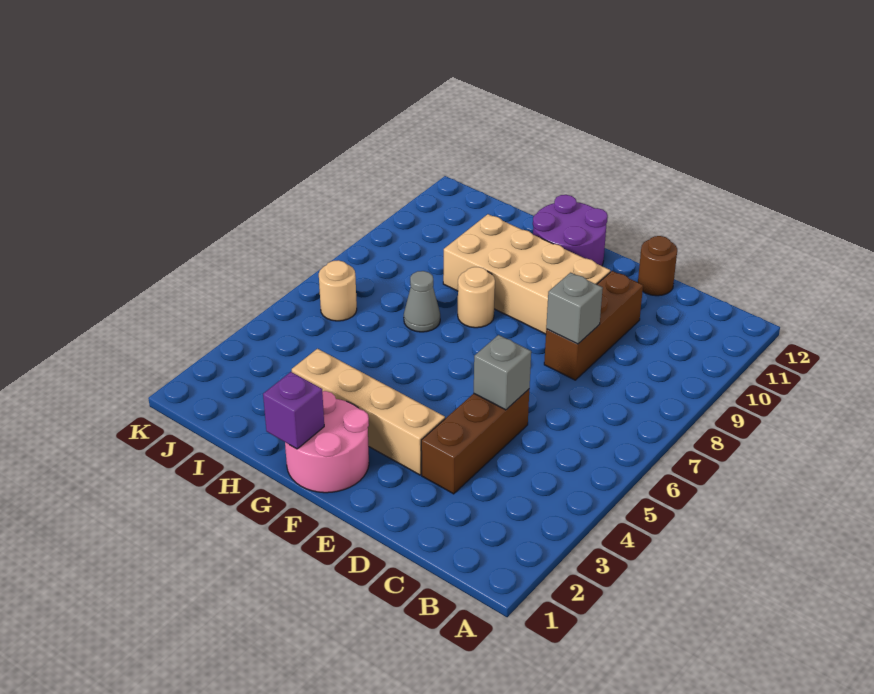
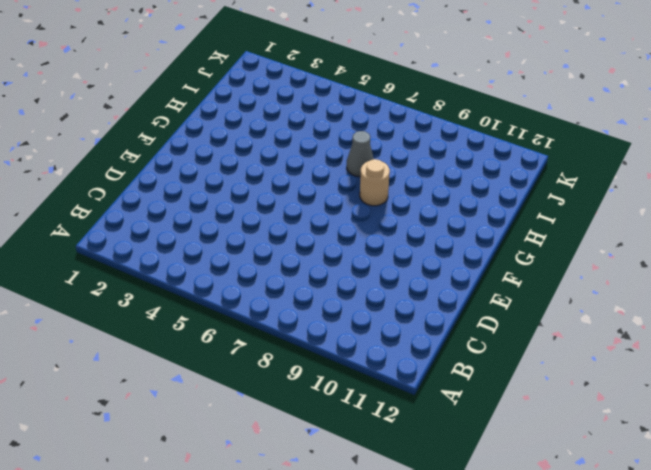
none -> brown 1x3 brick [421,389,529,494]
none -> brown 1x3 brick [544,271,643,380]
none -> brown 1x1 round brick [638,236,677,296]

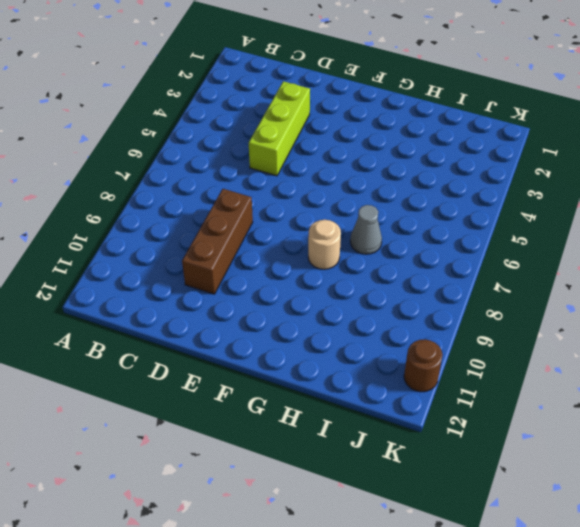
lime 1x3 brick [249,81,310,176] -> brown 1x3 brick [421,389,529,494]
brown 1x1 round brick [404,339,443,392] -> brown 1x1 round brick moved to [638,236,677,296]
none -> tan 1x4 brick [292,349,445,475]
none -> tan 2x4 brick [443,214,610,334]
none -> pink 2x2 round brick [285,391,369,493]

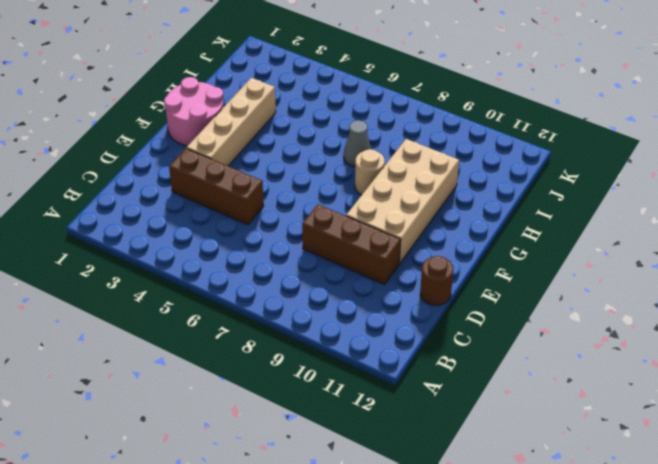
none -> purple 2x2 round brick [533,195,608,266]
none -> tan 1x1 round brick [319,260,357,321]
none -> grey 1x1 brick [474,335,531,410]

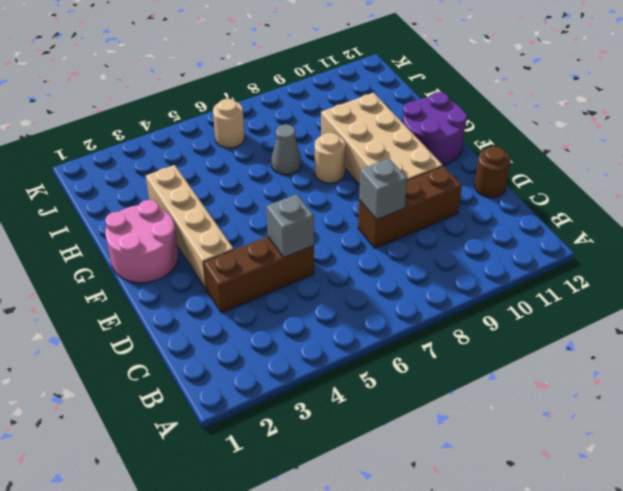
none -> purple 1x1 brick [263,372,324,449]

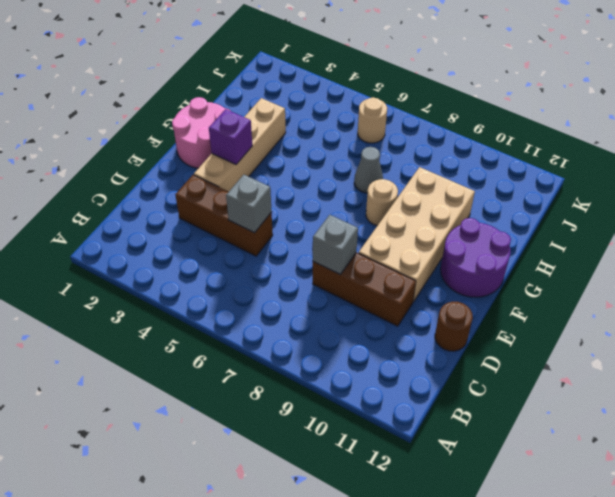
purple 1x1 brick [209,109,252,164] -> purple 1x1 brick moved to [263,372,324,449]

